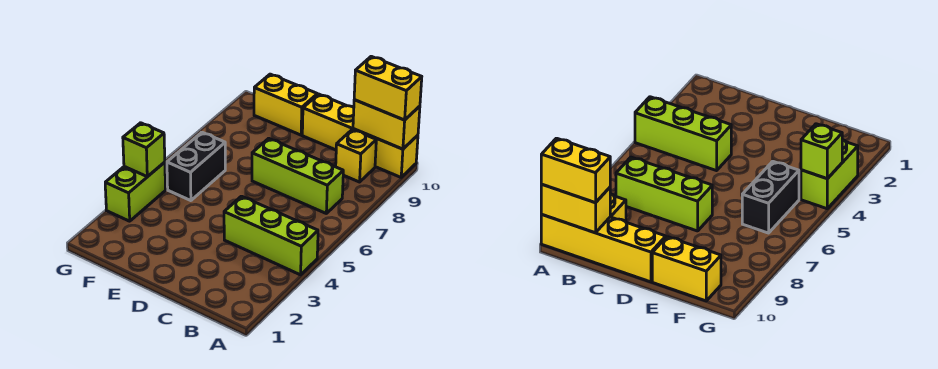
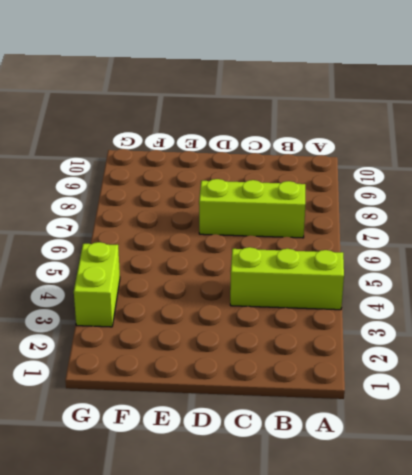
none -> yellow 1x4 brick [302,94,418,177]
none -> yellow 1x1 brick [336,130,376,182]

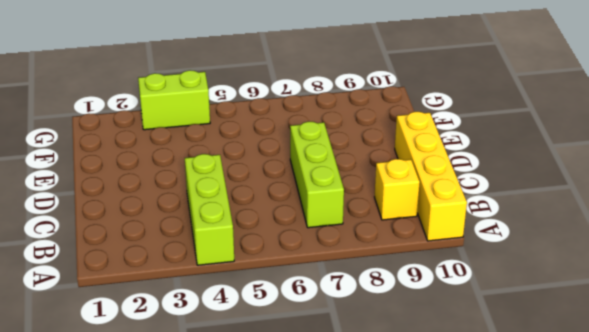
none -> yellow 1x2 brick [254,74,317,135]
none -> black 1x2 brick [167,132,225,201]

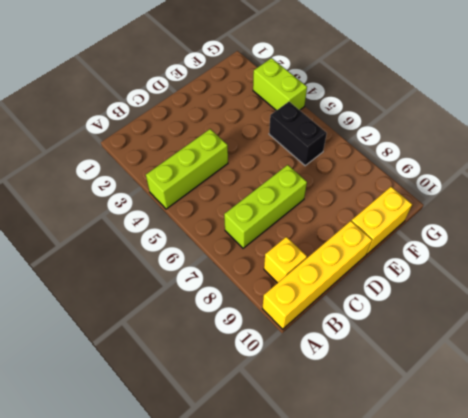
none -> yellow 1x2 brick [353,100,420,149]
none -> lime 1x1 brick [123,123,165,177]

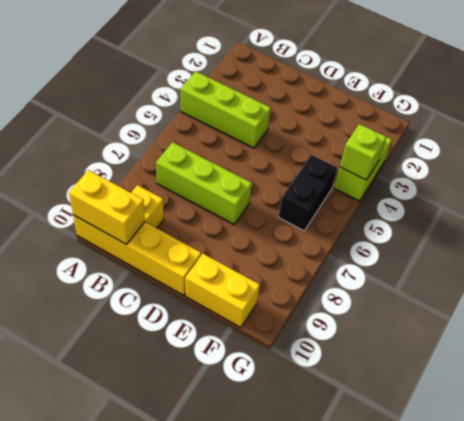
none -> yellow 1x2 brick [354,56,422,120]

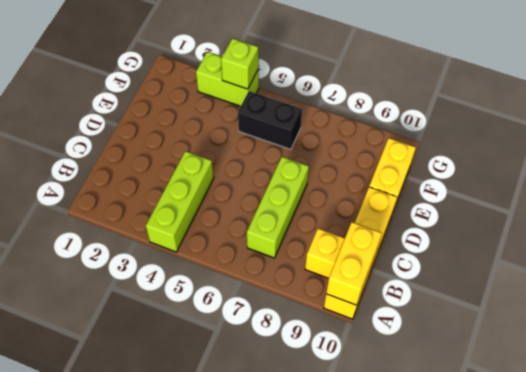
none -> yellow 1x2 brick [354,56,422,120]

